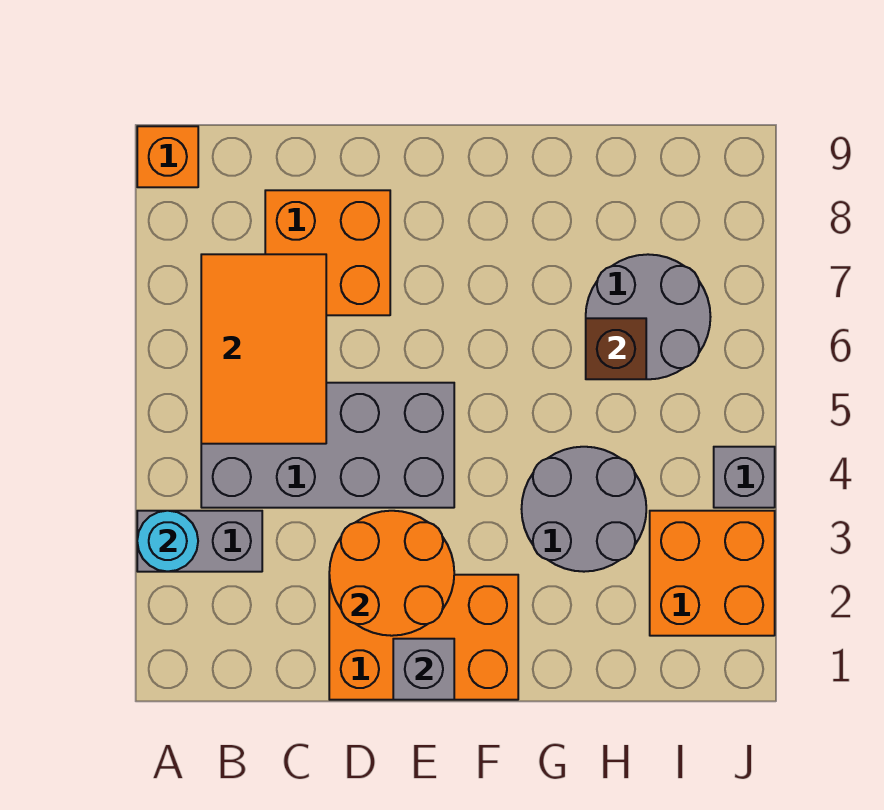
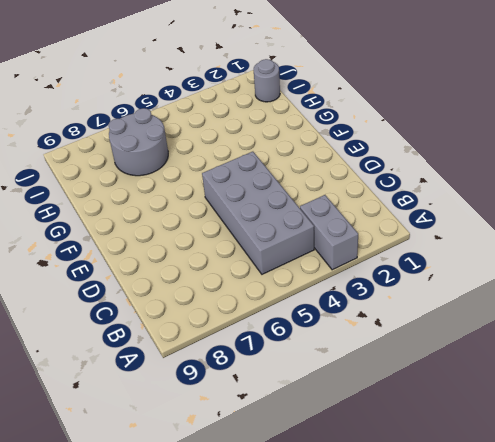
grey 1x1 round brick [254,59,280,102] -> none
none -> orange 1x1 brick [137,126,198,187]
none -> orange 2x2 brick [265,190,390,315]
none -> orange 2x3 brick [329,575,518,700]

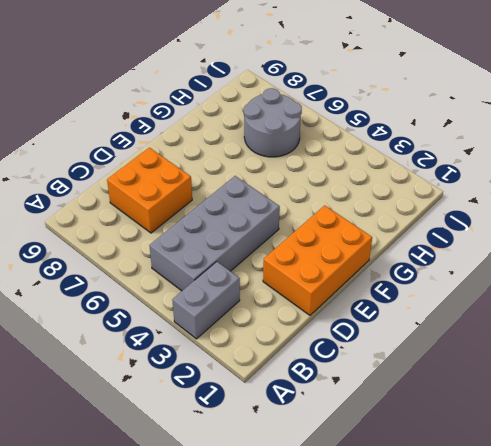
none -> orange 1x1 brick [137,126,198,187]
none -> grey 2x2 round brick [522,447,646,572]
none -> orange 2x2 brick [650,511,775,636]

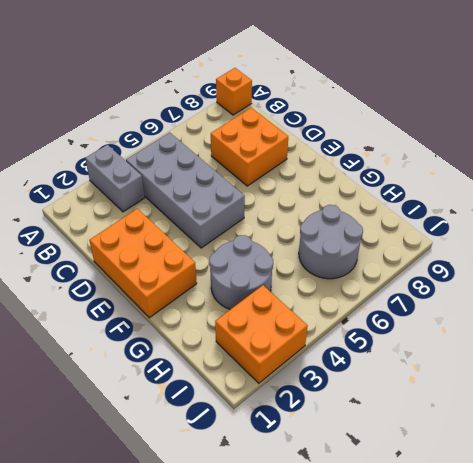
none -> grey 1x1 brick [714,447,775,508]
none -> cyan 1x1 round brick [137,511,198,572]
none -> orange 2x3 tile [201,254,326,444]

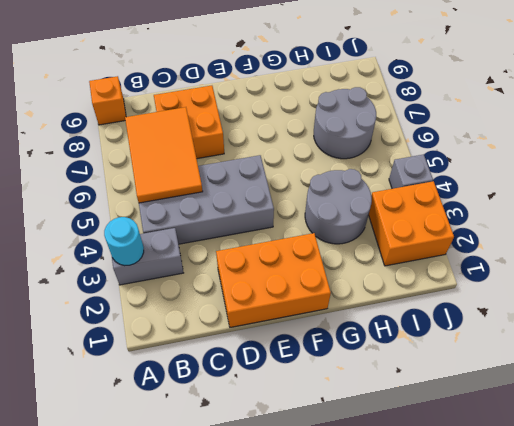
none -> orange 2x2 round brick [329,511,454,636]
none -> grey 1x1 brick [393,639,454,700]
none -> brown 1x1 brick [586,318,646,379]

